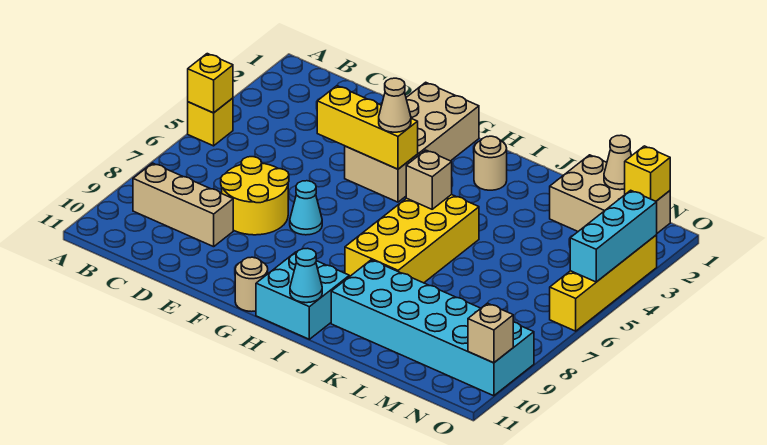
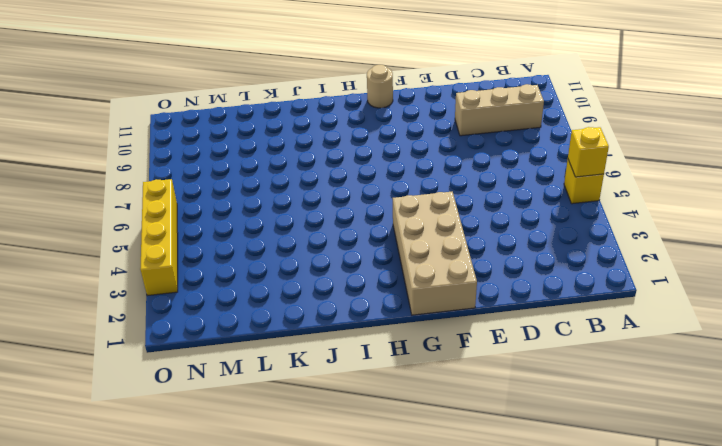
none -> yellow 2x2 round brick [221,157,289,235]
none -> cyan 1x1 cone [290,181,322,235]
none -> cyan 2x2 brick [256,252,349,339]

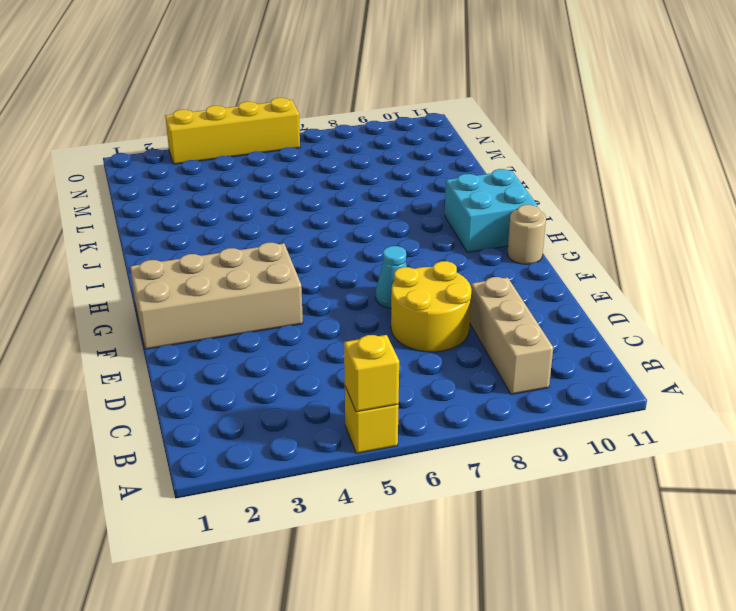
none -> tan 1x1 round brick [474,136,507,190]
none -> yellow 2x4 brick [345,195,479,283]
none -> cyan 2x6 brick [331,260,534,396]

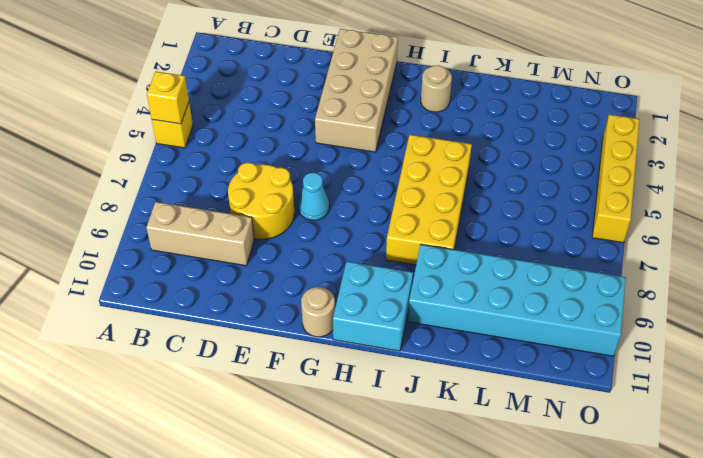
none -> tan 2x3 brick [550,155,670,233]
none -> yellow 1x3 brick [317,86,418,169]
none -> tan 1x1 brick [406,150,452,209]

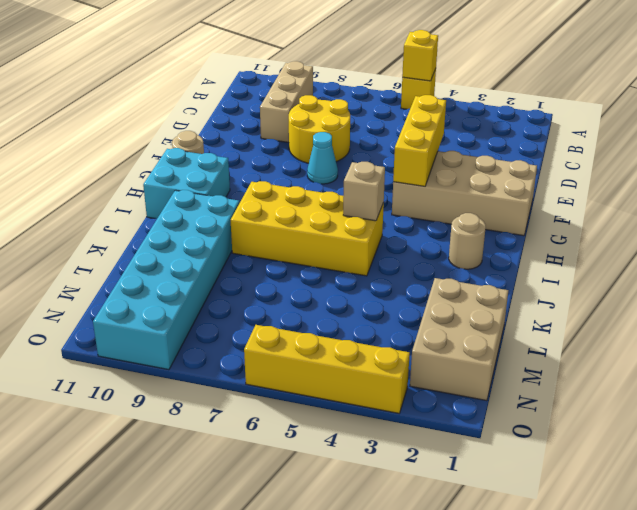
none -> cyan 1x1 cone [290,248,322,303]
none -> tan 1x1 cone [604,135,632,190]
none -> yellow 1x1 brick [625,146,670,201]

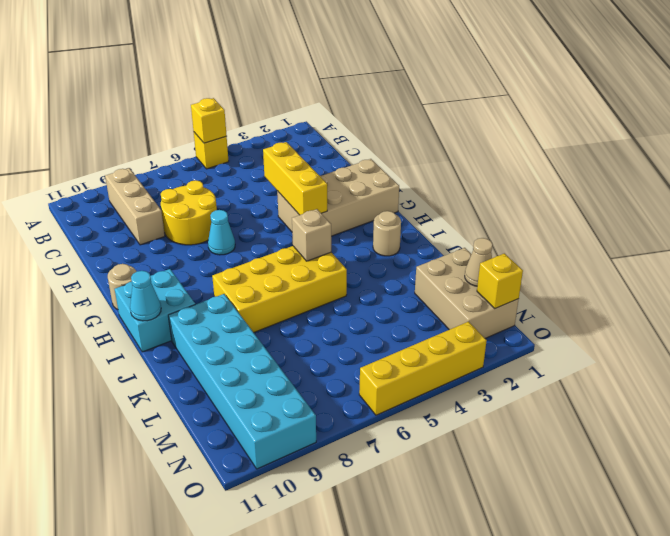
none -> cyan 1x3 brick [570,190,657,282]
none -> tan 1x1 brick [468,303,513,363]
none -> tan 1x1 cone [379,78,411,132]

